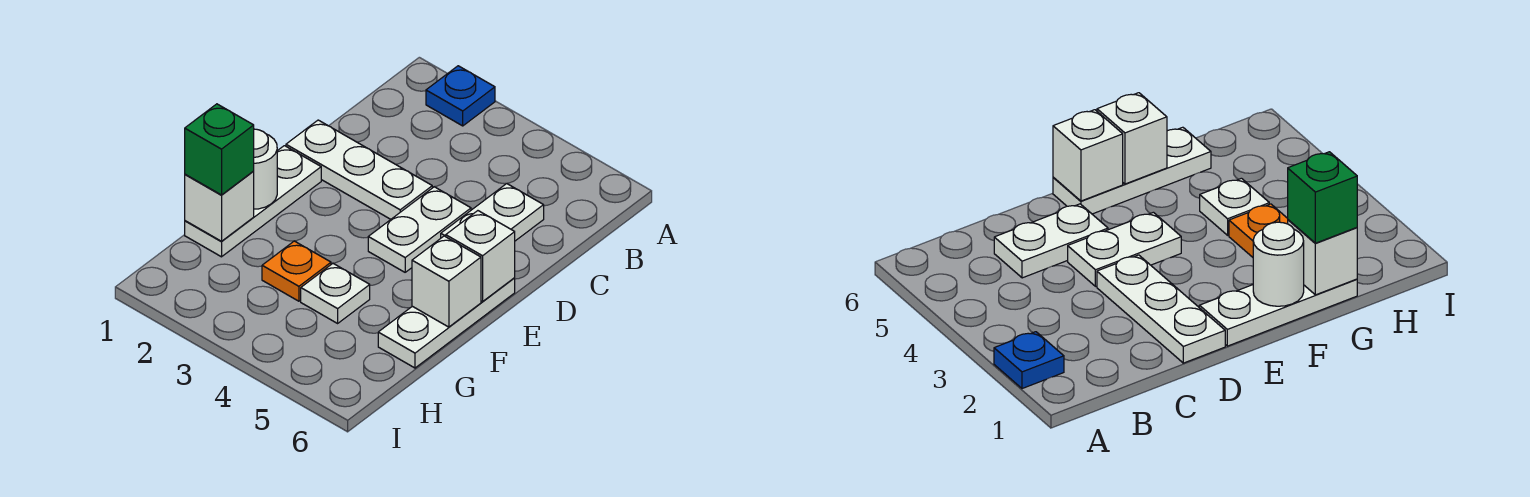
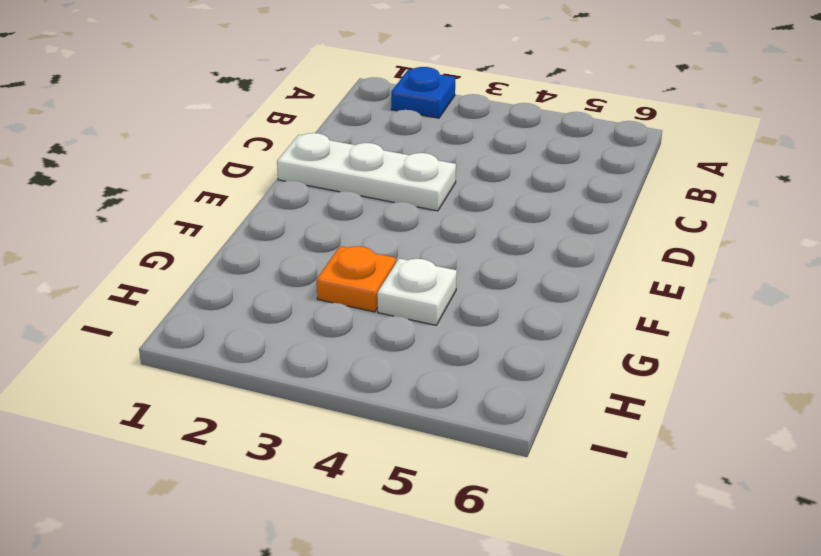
none -> white 1x2 plate [441,184,544,241]
none -> white 1x2 plate [368,187,471,272]
none -> white 1x3 plate [185,146,321,257]

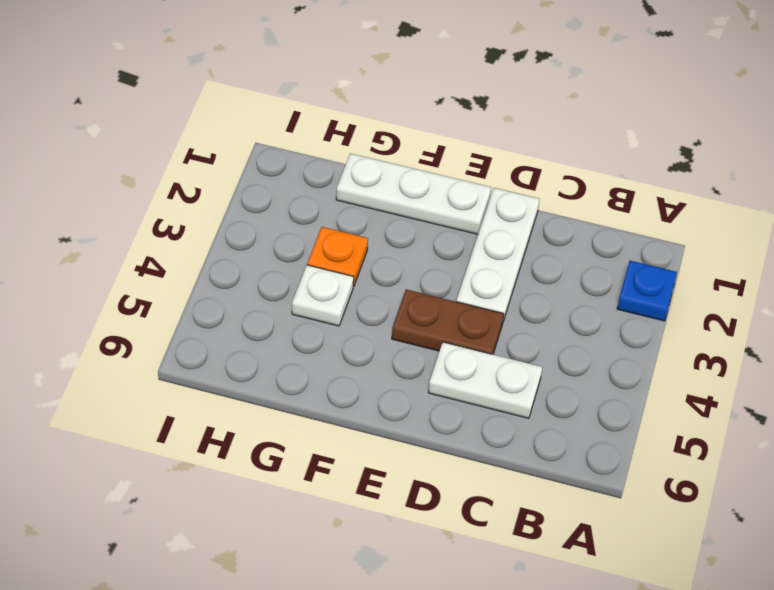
brown 1x2 plate [392,290,504,354] -> white 1x2 plate [368,187,471,272]
none -> white 1x3 plate [378,278,515,368]
none -> white 1x1 brick [446,211,515,301]
none -> white 1x1 round brick [253,129,277,209]

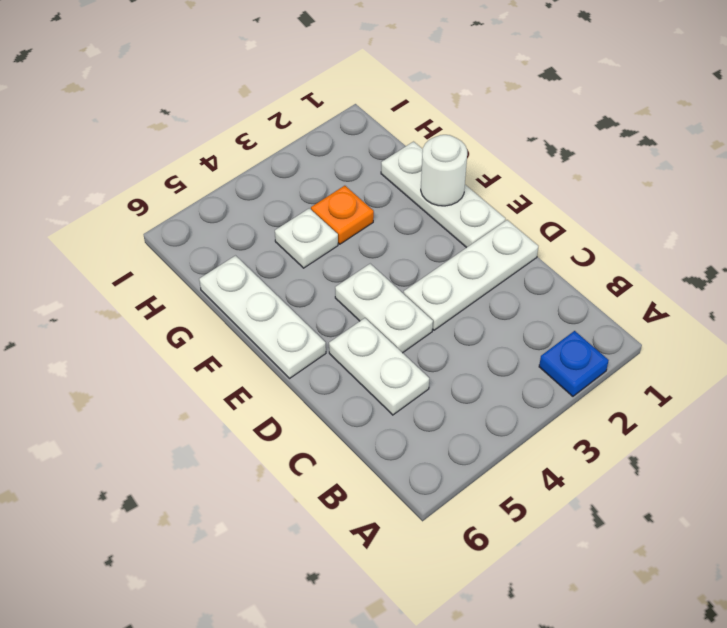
none -> white 1x1 brick [446,211,515,301]
none -> white 1x1 brick [412,236,481,327]
none -> white 1x1 brick [185,172,254,241]

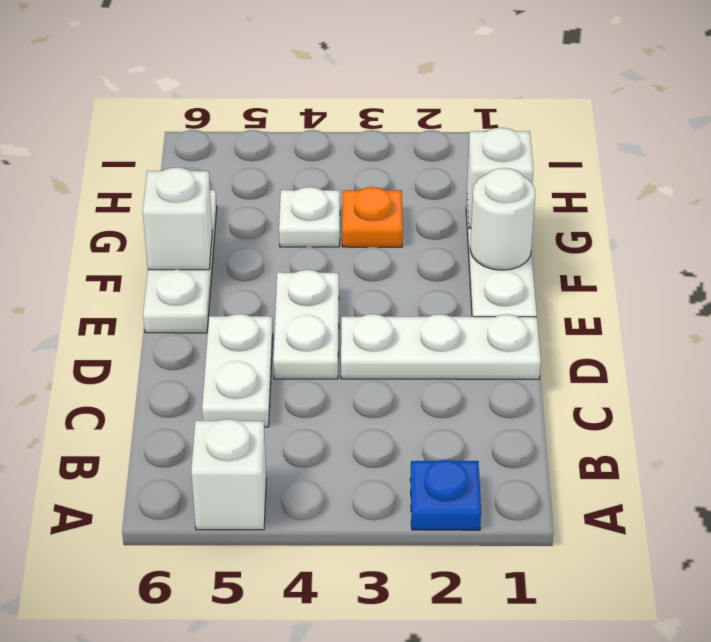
white 1x1 brick [191,419,266,530] -> white 1x1 brick moved to [446,211,515,301]
none -> green 1x1 brick [185,104,254,195]

